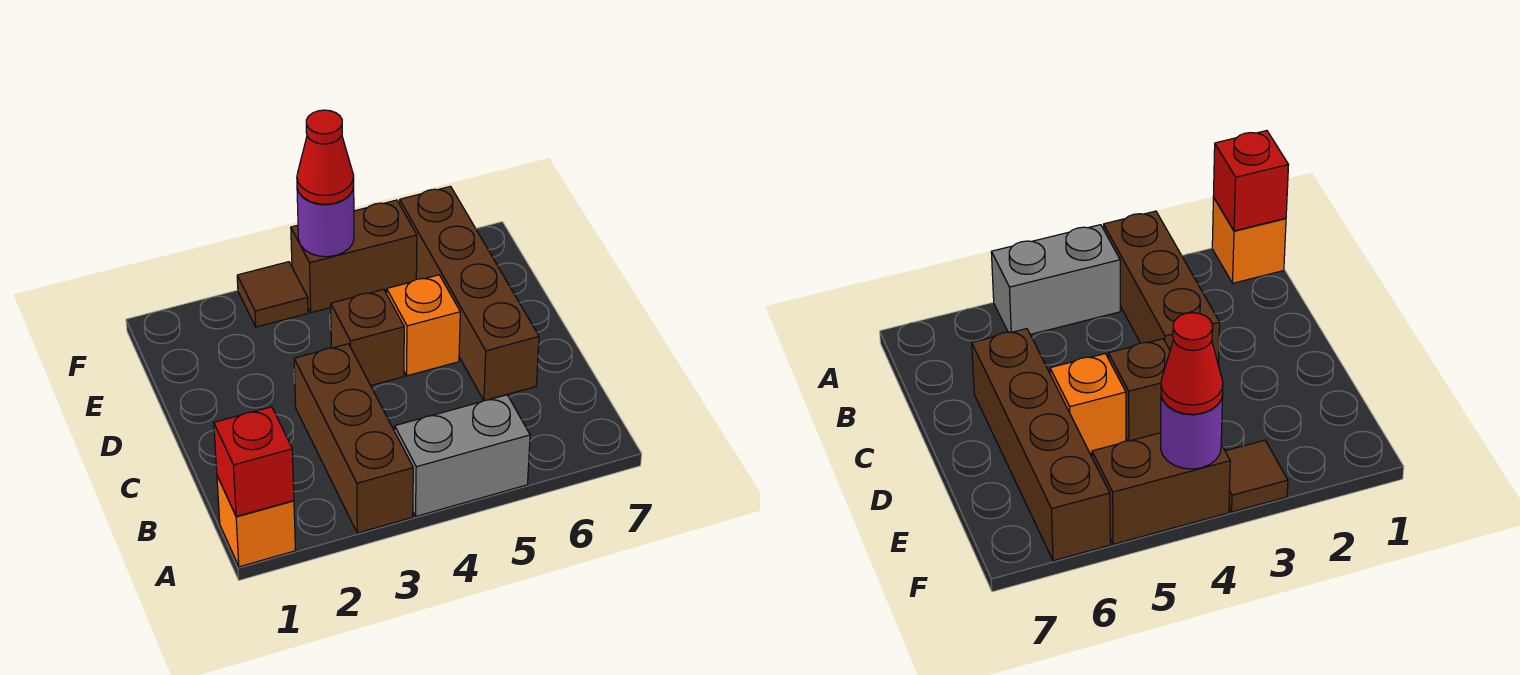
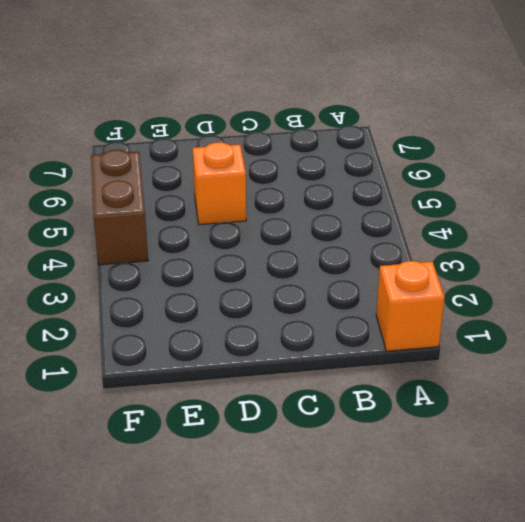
none -> brown 1x3 brick [294,344,413,533]
none -> grey 1x2 brick [395,395,530,516]

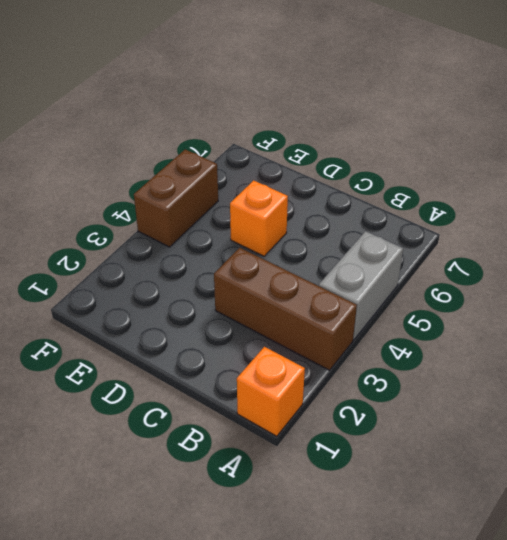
none -> brown 1x4 brick [400,186,539,401]
none -> brown 1x1 brick [331,289,404,385]

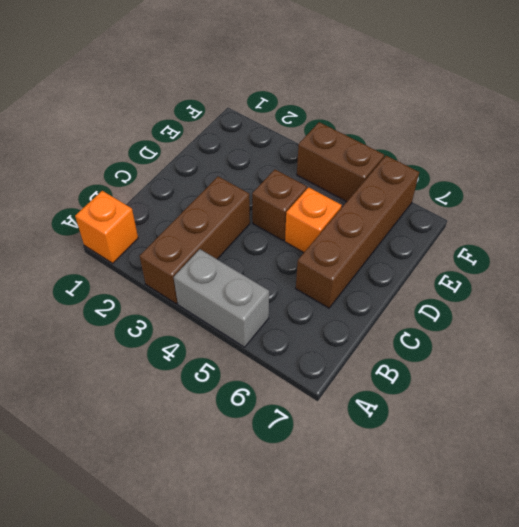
none -> brown 1x1 tile [237,262,308,327]
none -> red 1x1 brick [214,407,294,517]

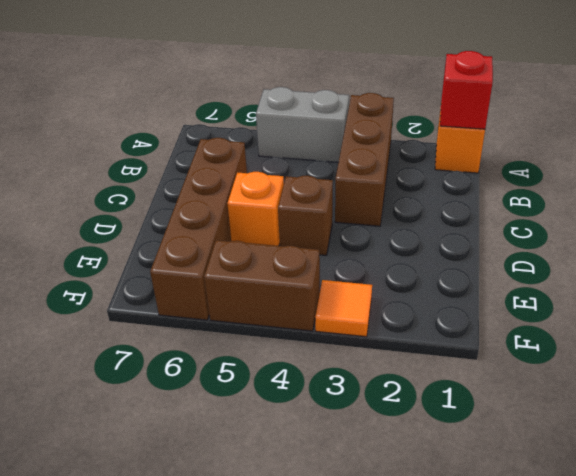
orange 1x1 tile [315,280,372,337] -> brown 1x1 tile [237,262,308,327]
none -> purple 1x1 round brick [297,187,354,257]
none -> red 1x1 cone [297,110,354,204]

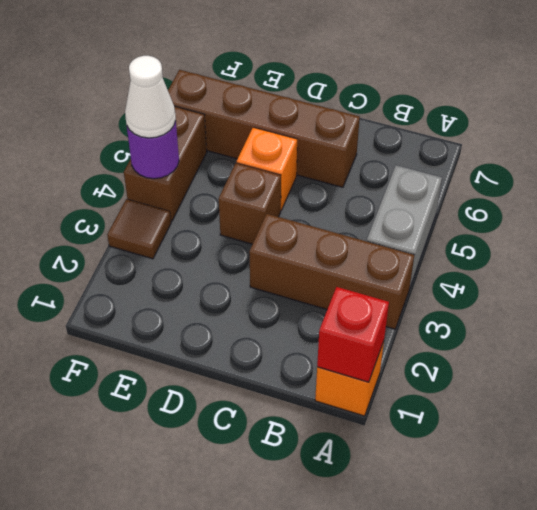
white 1x1 cone [125,56,176,138] -> red 1x1 cone [297,110,354,204]

